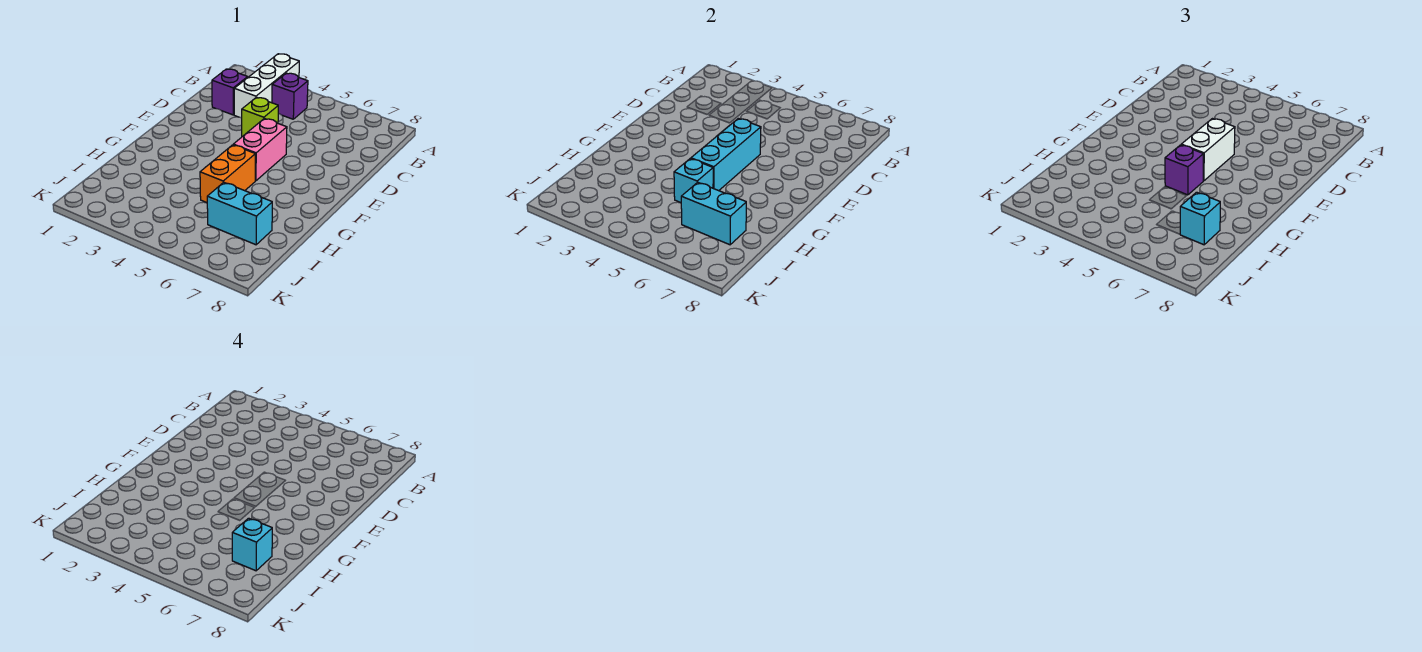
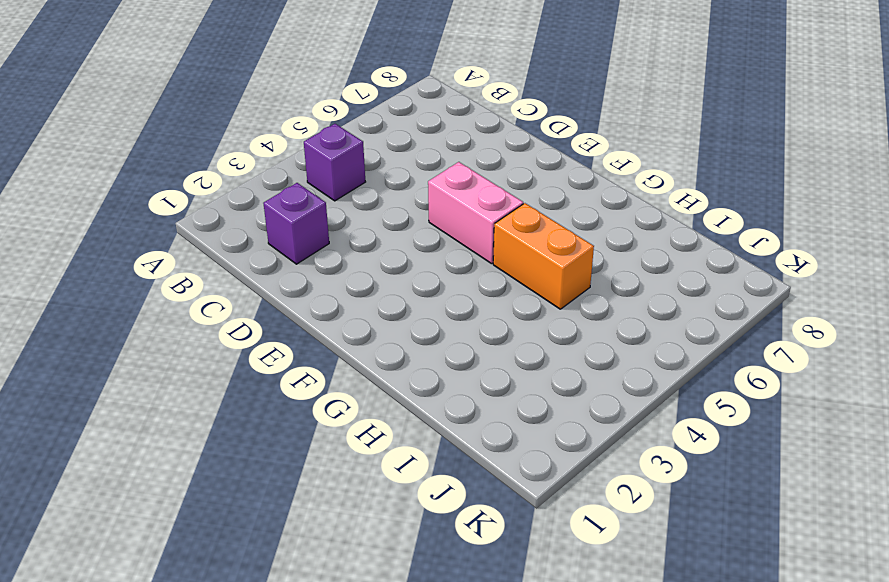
none -> white 1x3 brick [234,54,299,118]
none -> lime 1x1 brick [242,97,278,137]
none -> cyan 1x2 brick [207,182,272,245]

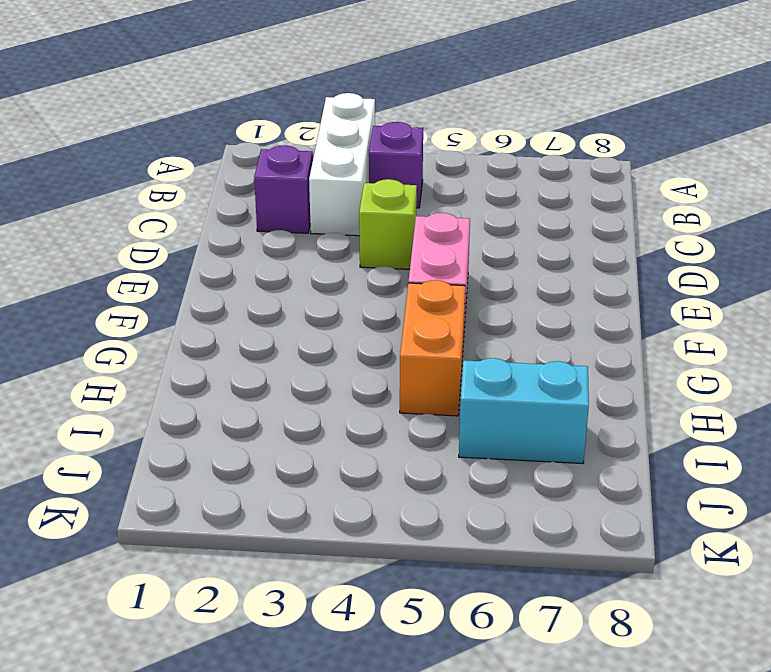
none -> cyan 1x3 brick [691,119,761,191]
none -> cyan 1x1 brick [674,159,713,203]
none -> cyan 1x2 brick [681,182,746,245]

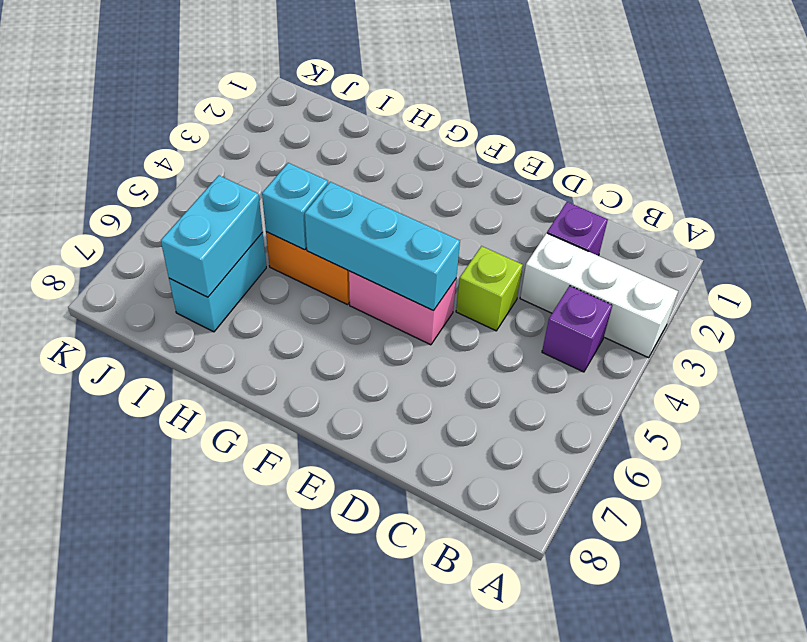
none -> white 1x2 brick [1181,119,1235,181]
none -> purple 1x1 brick [1165,145,1203,195]
none -> cyan 1x1 brick [1180,192,1220,245]

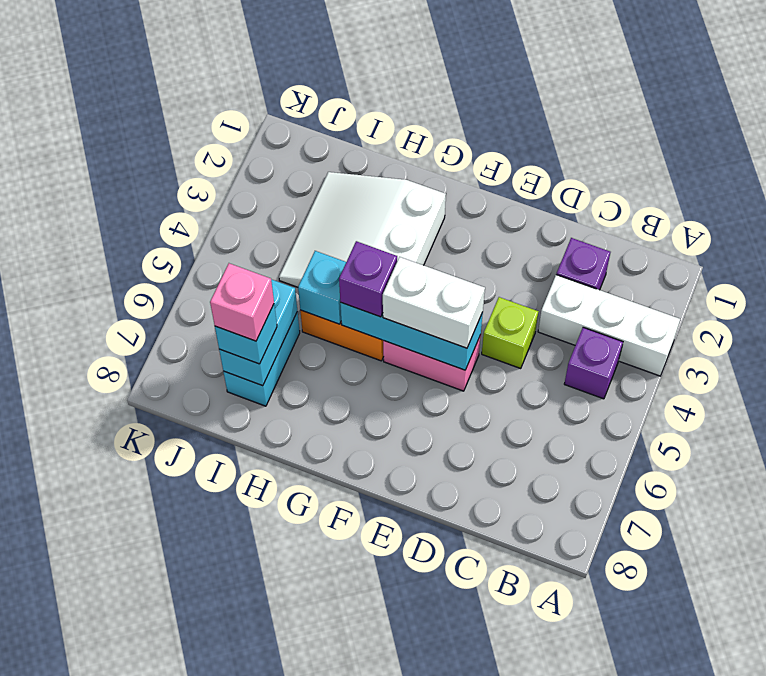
white 3x3 slope [279,172,446,287] -> none
pink 1x1 brick [210,263,274,341] -> cyan 1x1 brick [232,518,272,571]

